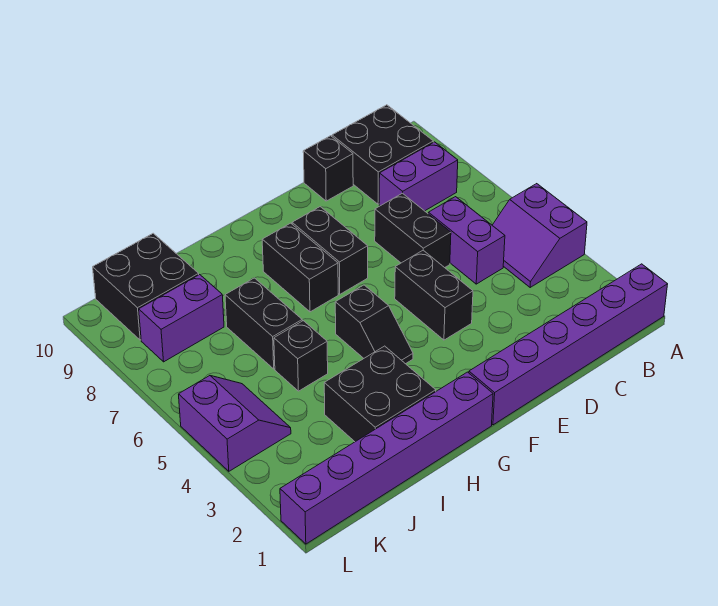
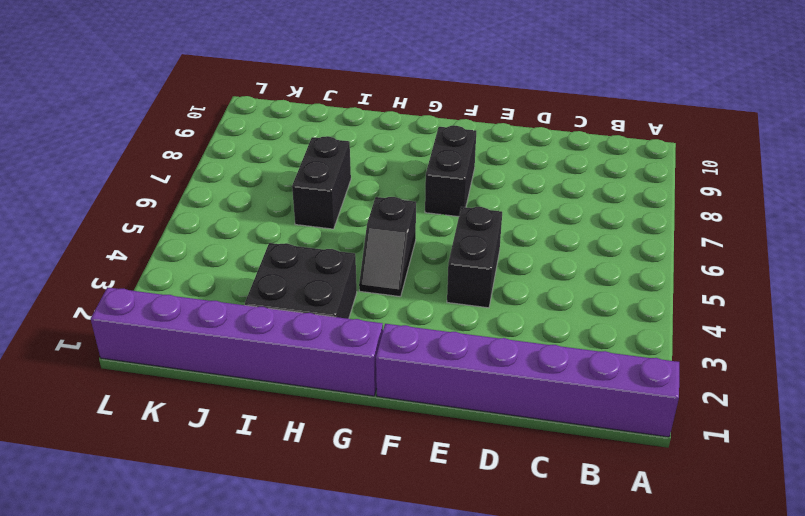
none -> purple 2x2 slope [492,184,587,288]
none -> purple 1x2 brick [379,142,458,211]
none -> black 2x2 brick [332,105,433,204]

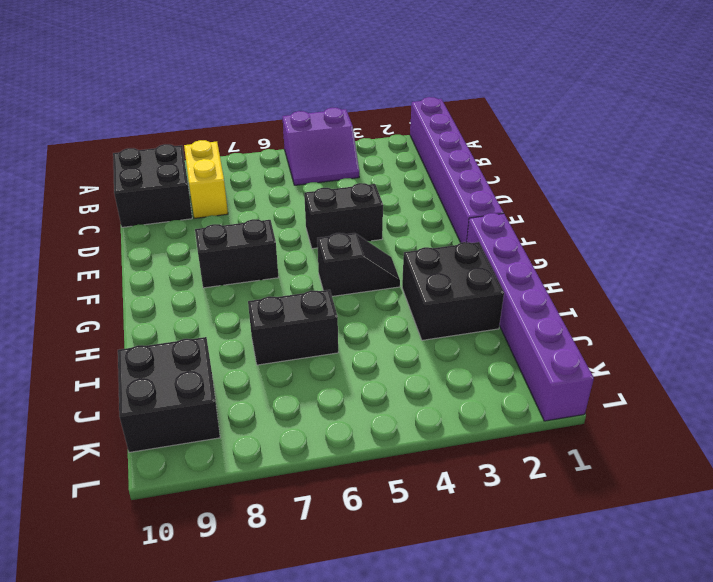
yellow 1x2 brick [184,140,228,218] -> purple 1x2 brick [379,142,458,211]
none -> purple 1x2 brick [428,197,505,284]
none -> black 1x2 brick [375,193,451,268]
none -> black 1x1 brick [303,136,353,201]

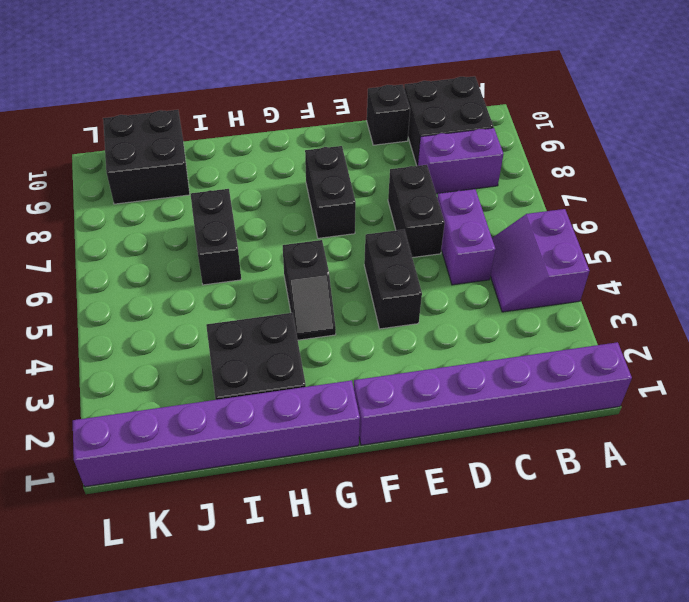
none -> black 1x2 brick [262,223,338,312]
none -> black 1x1 brick [274,321,328,391]
none -> purple 1x2 brick [139,275,224,362]

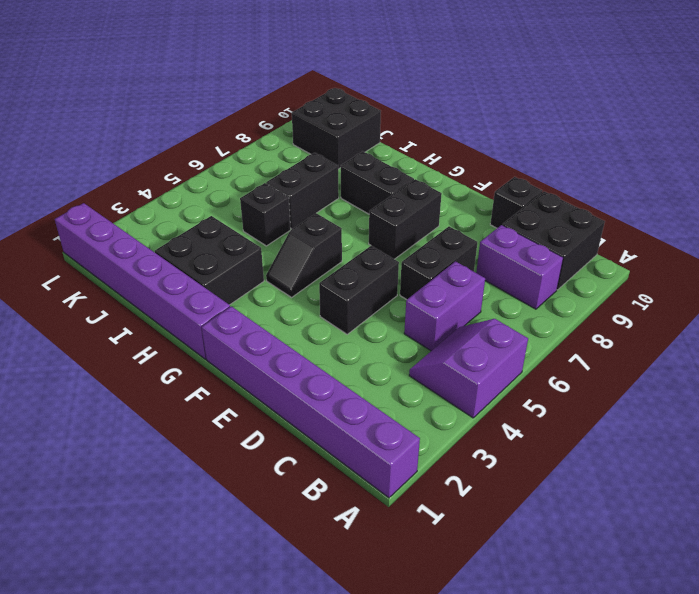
black 1x2 brick [341,152,414,214] -> black 1x2 brick turned to [262,223,338,312]
none -> purple 1x2 brick [139,275,224,362]
none -> purple 2x2 slope [179,376,291,471]

